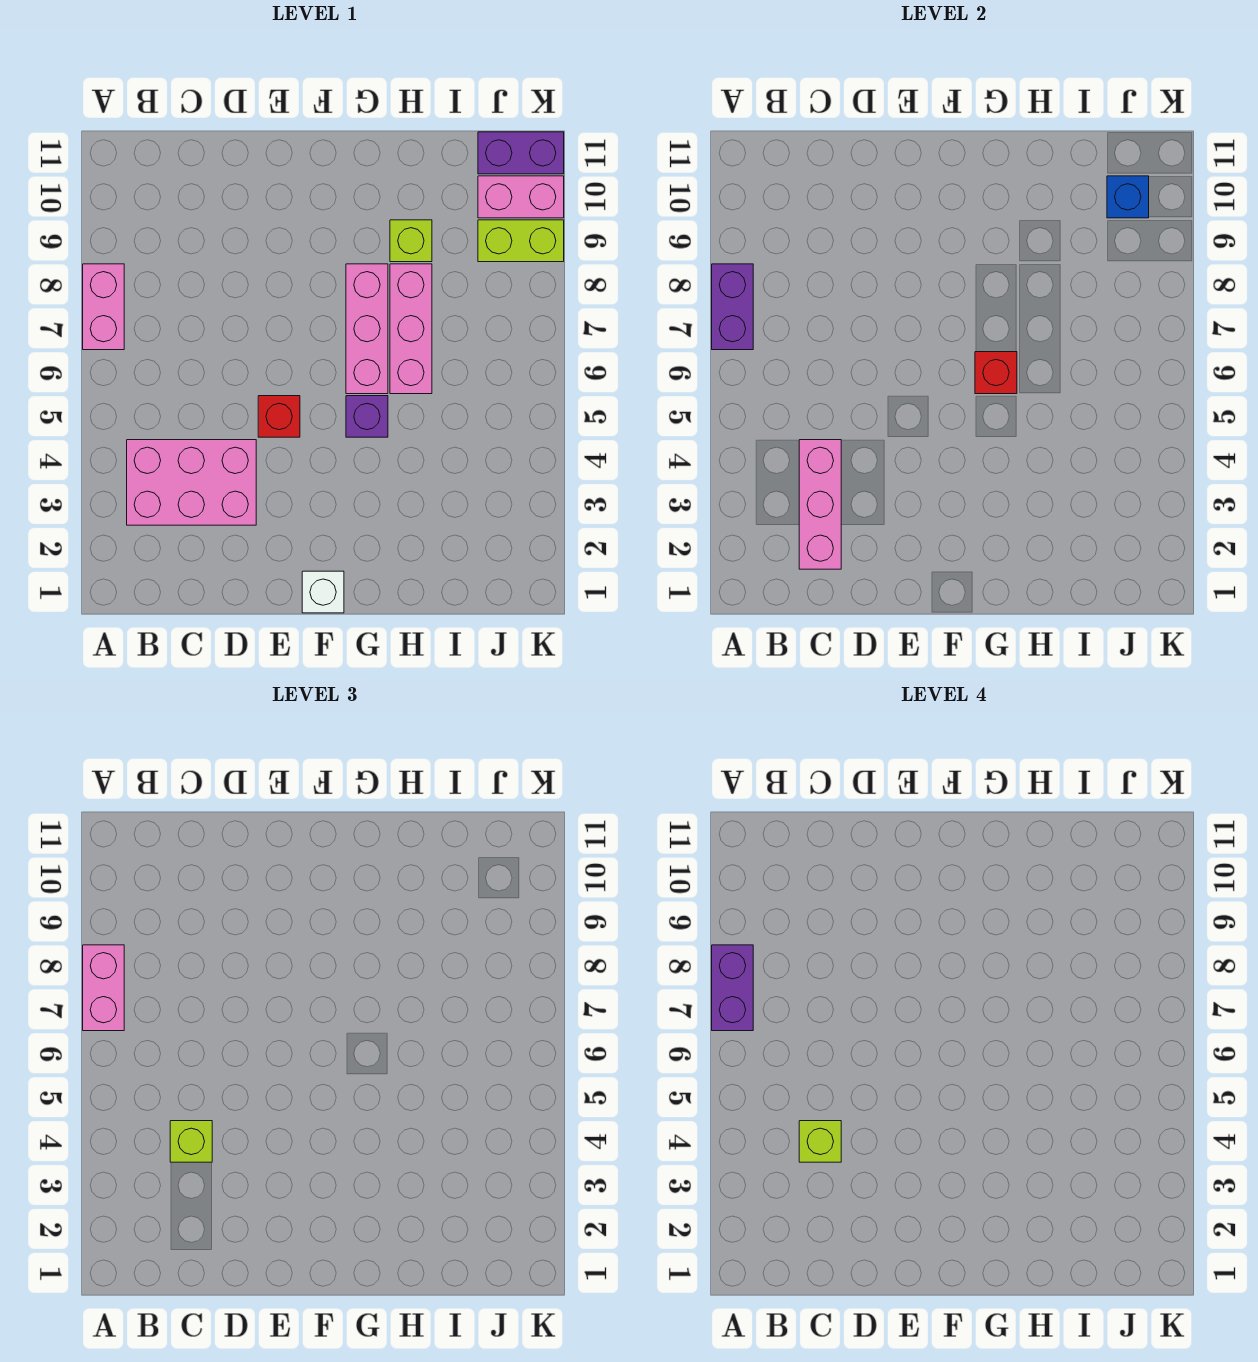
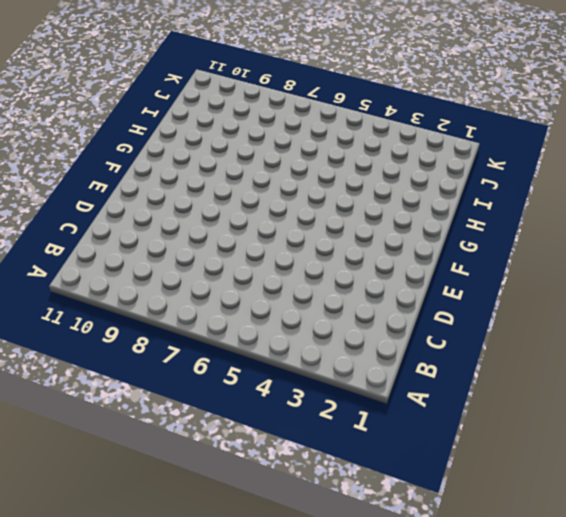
none -> pink 1x2 brick [83,264,124,350]
none -> pink 2x3 brick [127,440,256,525]
none -> red 1x1 brick [258,396,300,437]

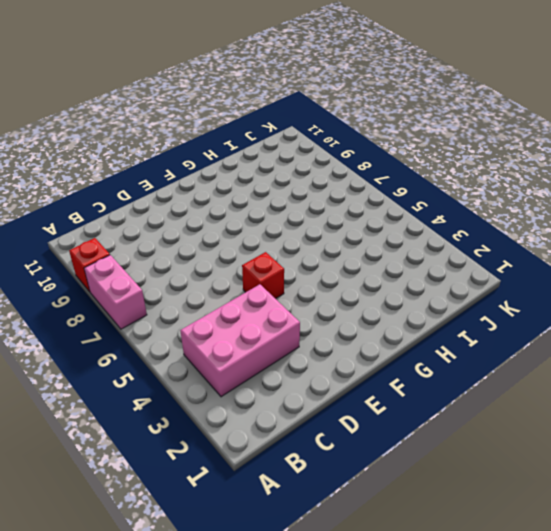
red 1x1 brick [69,238,110,292] -> red 1x1 brick moved to [975,352,1017,394]
none -> white 1x1 brick [302,571,344,613]
none -> purple 1x1 brick [346,396,388,437]
none -> pink 1x3 brick [346,264,388,394]

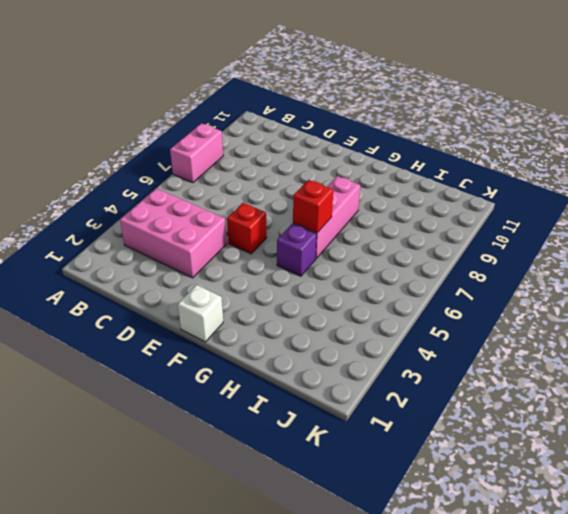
none -> pink 1x3 brick [390,264,432,394]
none -> lime 1x1 brick [390,220,432,262]
none -> lime 1x2 brick [478,220,564,262]

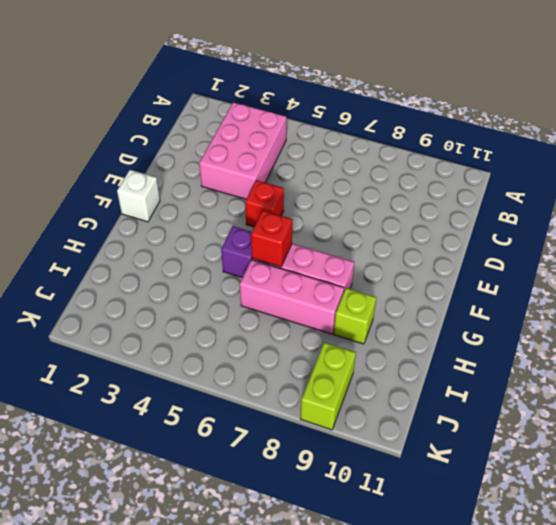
none -> pink 1x2 brick [83,264,124,350]
none -> pink 1x2 brick [478,176,564,218]
none -> purple 1x2 brick [478,132,564,174]

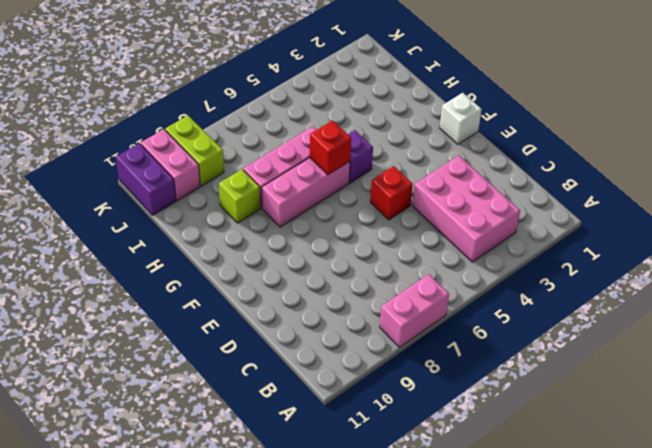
none -> purple 1x2 brick [712,264,753,350]
none -> pink 1x3 brick [799,440,841,569]
none -> blue 1x1 brick [1107,176,1149,218]

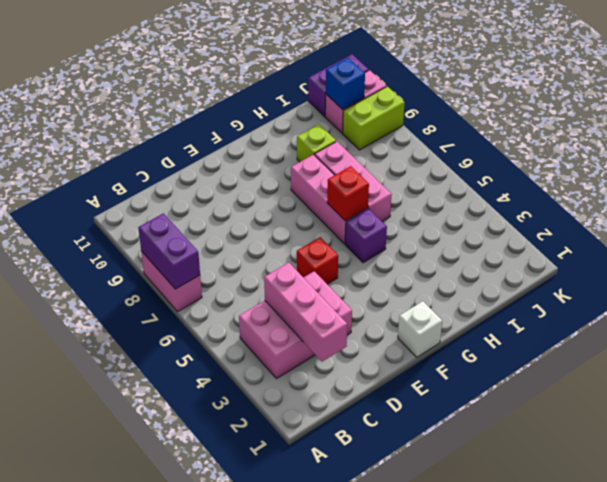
none -> pink 1x2 brick [83,945,124,1031]
none -> lime 1x1 brick [170,1121,212,1162]
none -> purple 1x2 brick [712,945,753,1031]

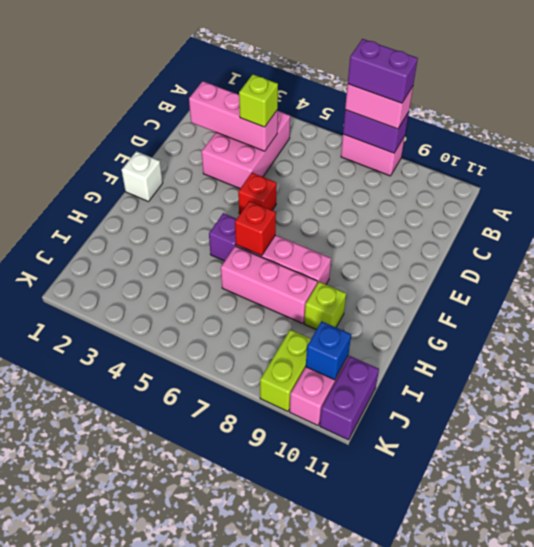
none -> lime 1x1 brick [799,1121,841,1162]

